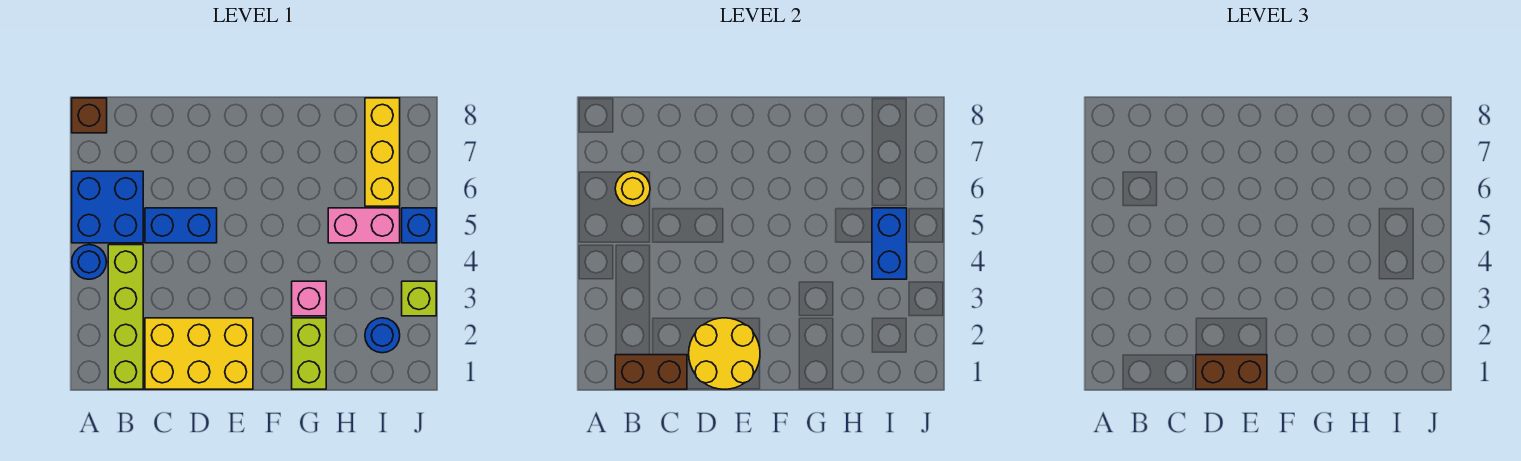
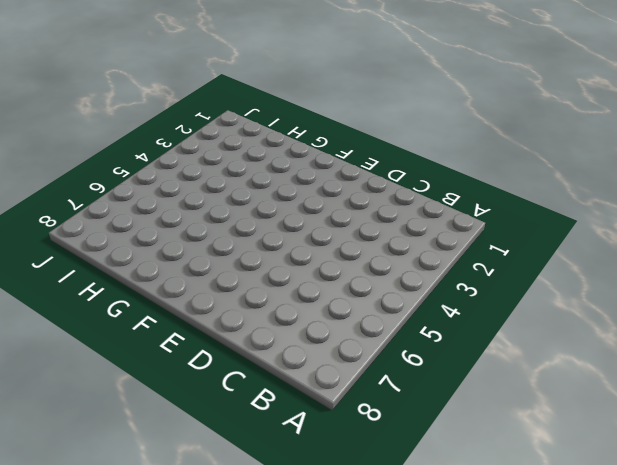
none -> blue 1x1 round brick [72,245,106,279]
none -> blue 2x2 brick [72,171,143,243]
none -> brown 1x1 brick [72,98,107,133]

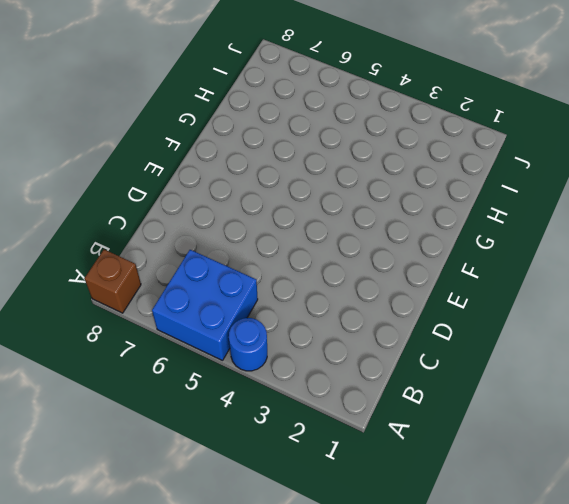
none -> lime 1x4 brick [108,245,143,389]
none -> yellow 2x3 brick [145,318,253,389]
none -> blue 1x2 brick [145,208,217,243]

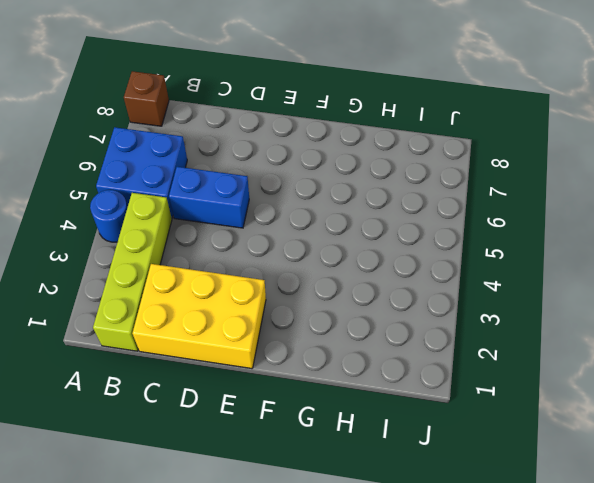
none -> lime 1x2 brick [292,318,326,389]
none -> pink 1x1 brick [292,281,326,316]
none -> pink 1x2 brick [328,208,400,243]

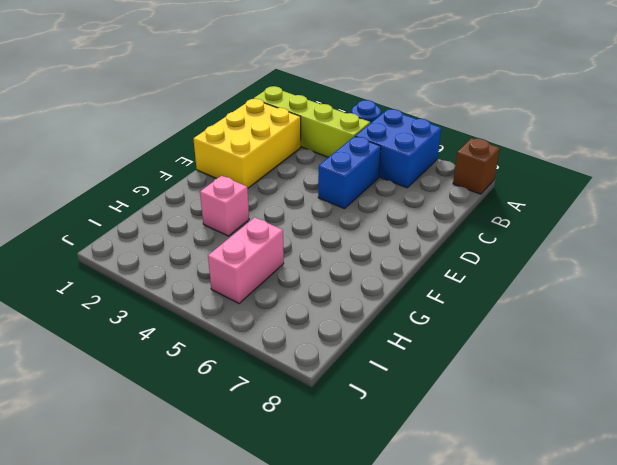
none -> lime 1x2 brick [292,318,326,389]
none -> blue 1x1 round brick [365,318,400,353]
none -> yellow 1x3 brick [365,98,400,206]

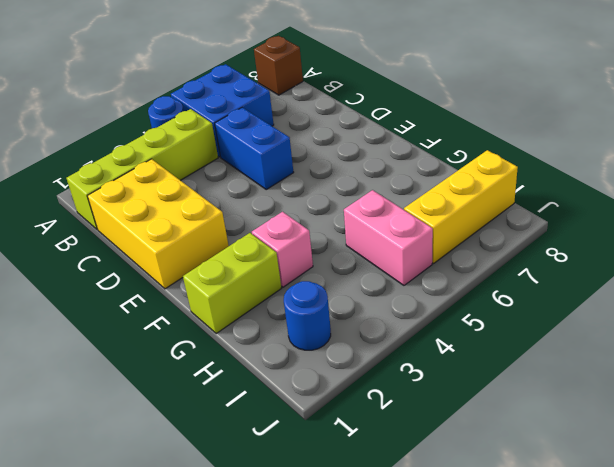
none -> lime 1x1 brick [402,281,436,316]
none -> blue 1x1 brick [402,208,436,243]
none -> brown 1x2 brick [615,355,687,389]

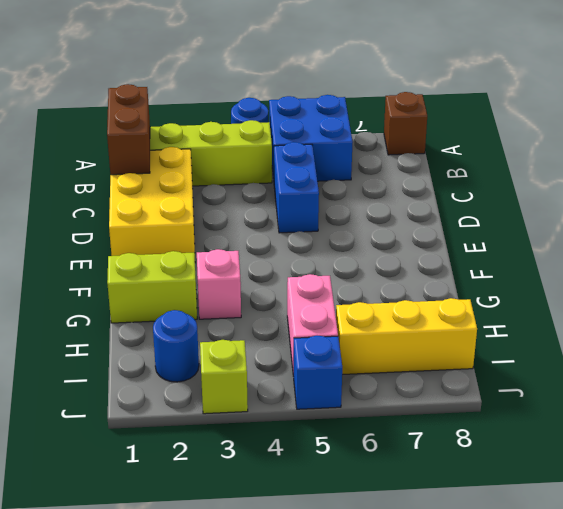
none -> yellow 1x1 round brick [615,171,650,206]
none -> yellow 2x2 round brick [689,318,760,389]
none -> blue 1x2 brick [872,208,907,279]

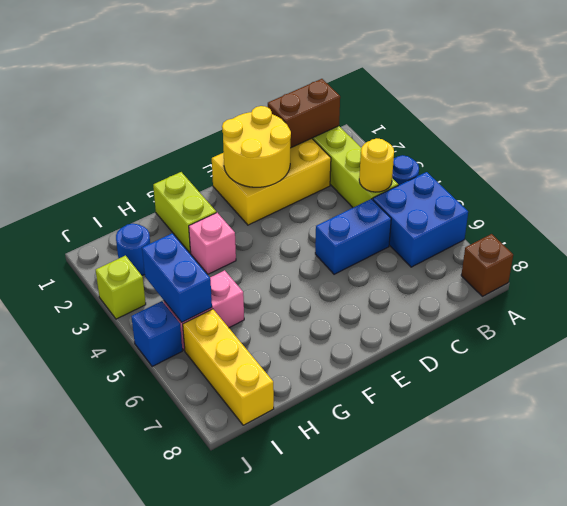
yellow 1x1 round brick [359,138,394,192] -> yellow 1x1 round brick moved to [615,171,650,206]
none -> brown 1x2 brick [1196,355,1267,389]

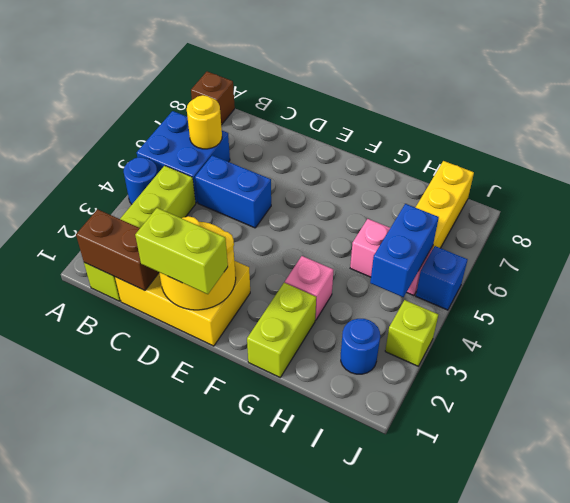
lime 1x2 brick [135,208,228,294] -> brown 1x2 brick [1196,355,1267,389]

